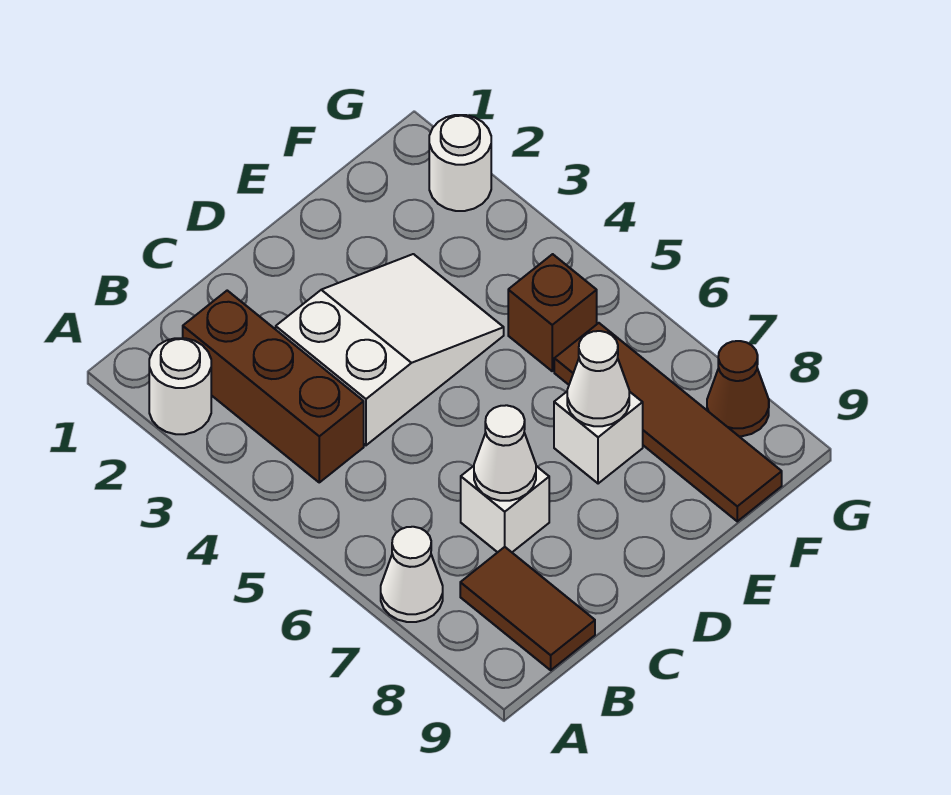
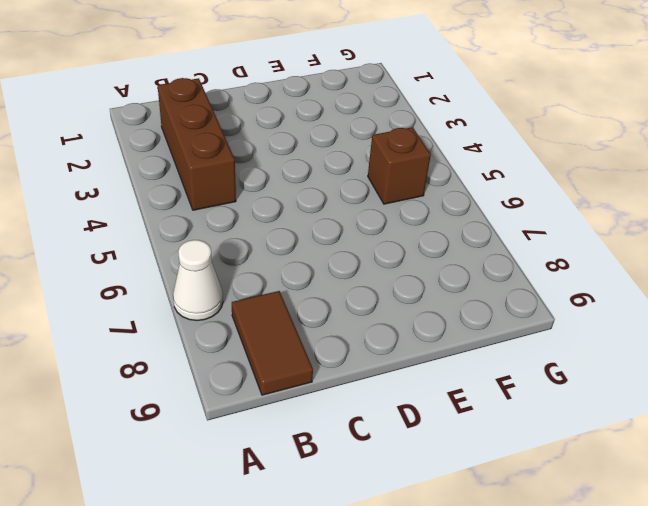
none -> white 1x1 round brick [149,338,211,434]
none -> white 2x3 slope [276,254,504,445]
none -> white 1x1 brick [461,466,549,552]

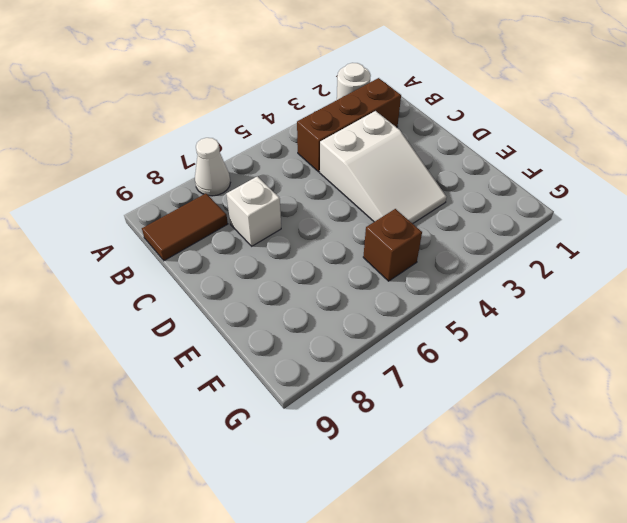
none -> white 1x1 brick [554,391,643,484]
none -> brown 1x4 tile [554,323,782,521]
none -> white 1x1 round brick [429,115,491,211]

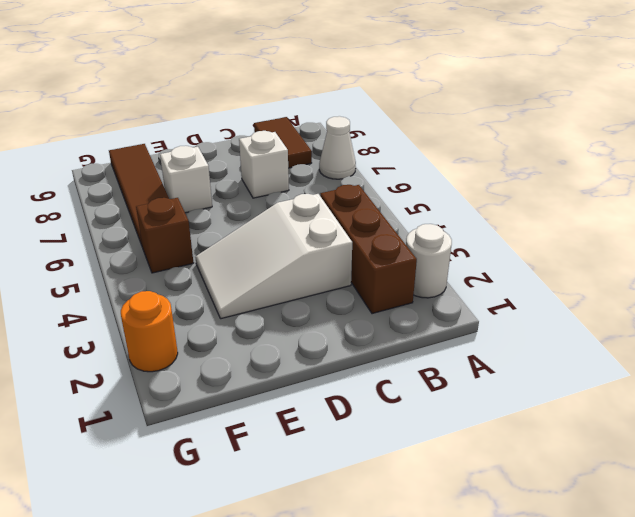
orange 1x1 round brick [121,291,178,372] -> white 1x1 round brick [429,115,491,211]
none -> brown 1x1 cone [707,341,769,436]
none -> white 1x1 cone [474,405,536,501]
none -> white 1x1 cone [567,331,629,426]

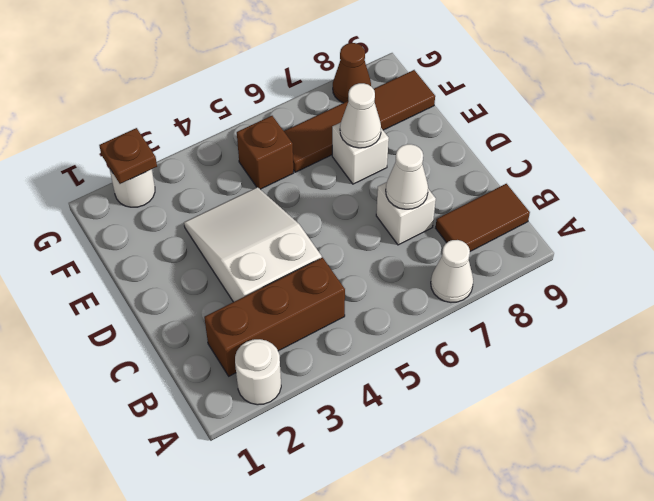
brown 1x1 plate [99,128,157,184] -> none

